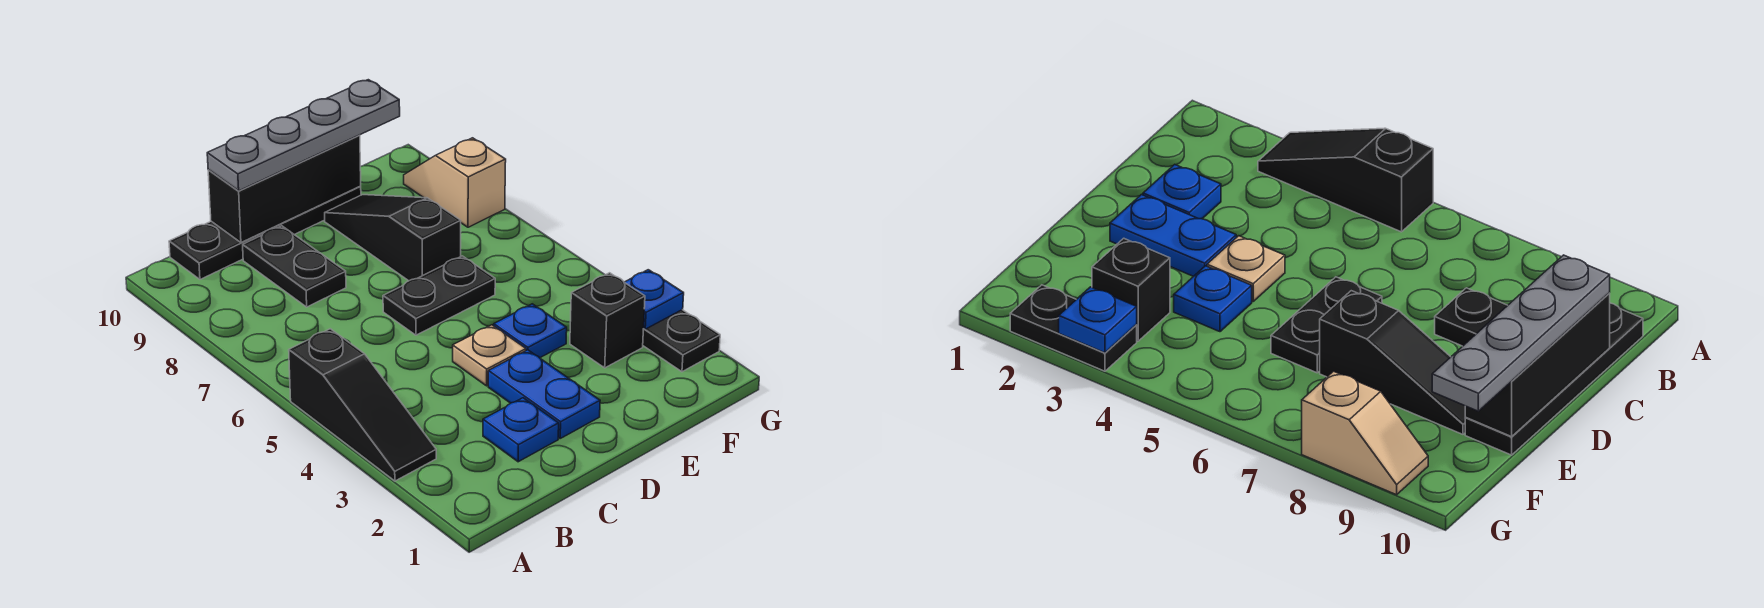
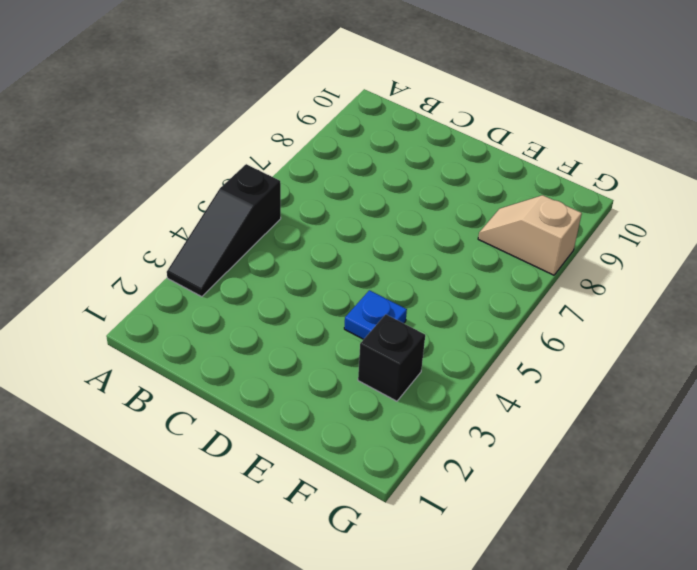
tan 1x2 slope [478,195,582,275] -> tan 1x2 slope turned to [404,138,506,227]
none -> black 1x4 plate [169,187,361,279]
none -> blue 1x1 plate [483,398,559,462]
none -> black 1x2 plate [243,226,346,307]

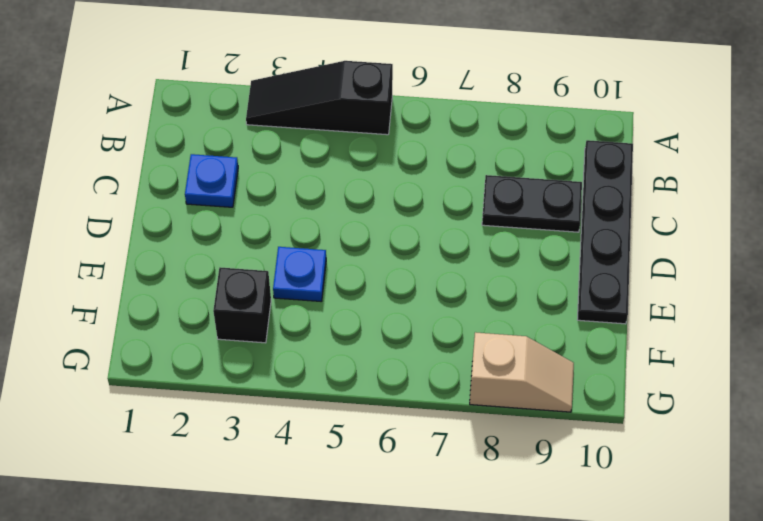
none -> blue 1x2 plate [488,350,600,438]
none -> tan 1x1 plate [453,325,526,386]
none -> black 1x2 plate [383,256,495,335]

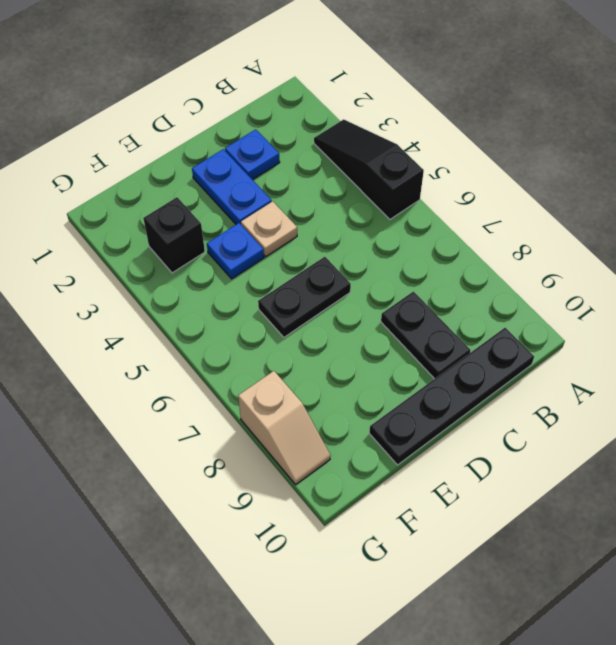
none -> black 1x3 slope [325,195,461,281]
none -> black 1x2 plate [643,310,720,372]
none -> black 1x3 brick [208,135,361,243]

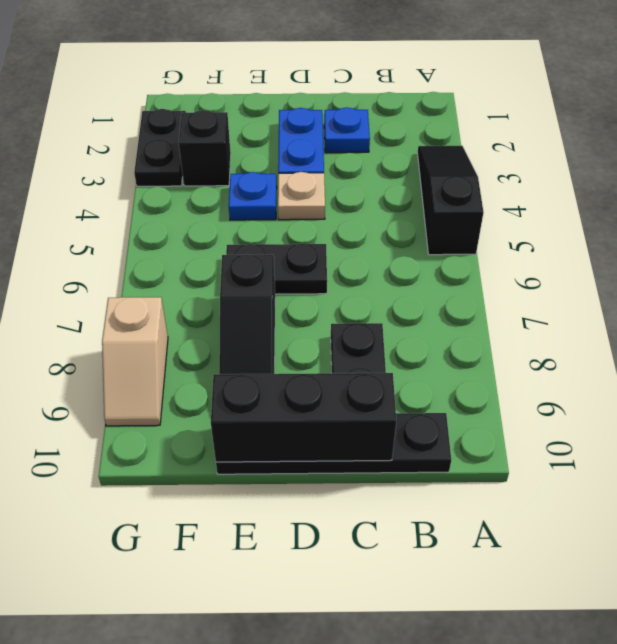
none -> blue 1x1 plate [625,270,684,329]
none -> grey 1x4 plate [207,80,400,191]

